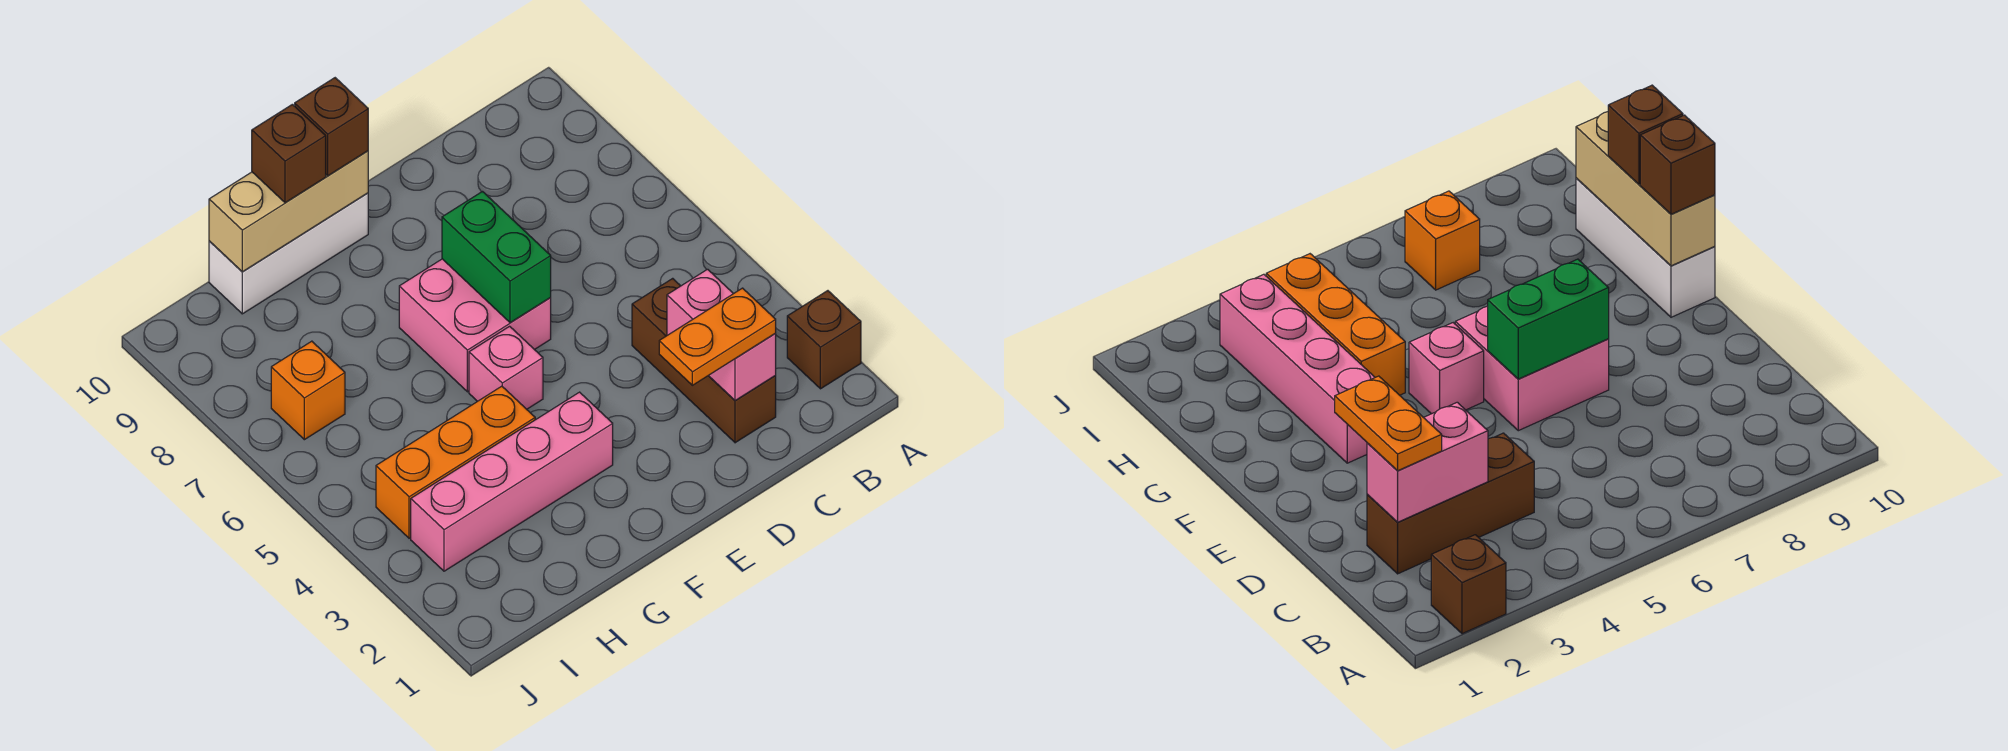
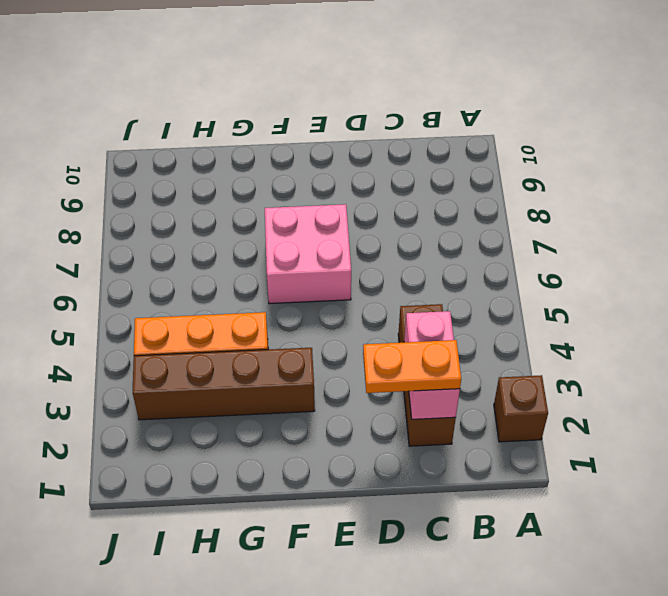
brown 1x4 brick [133,348,315,420] -> pink 1x4 brick [411,392,613,571]
none -> pink 1x1 brick [469,326,543,409]
none -> white 1x3 brick [209,193,368,314]
none -> orange 1x1 brick [271,341,345,440]

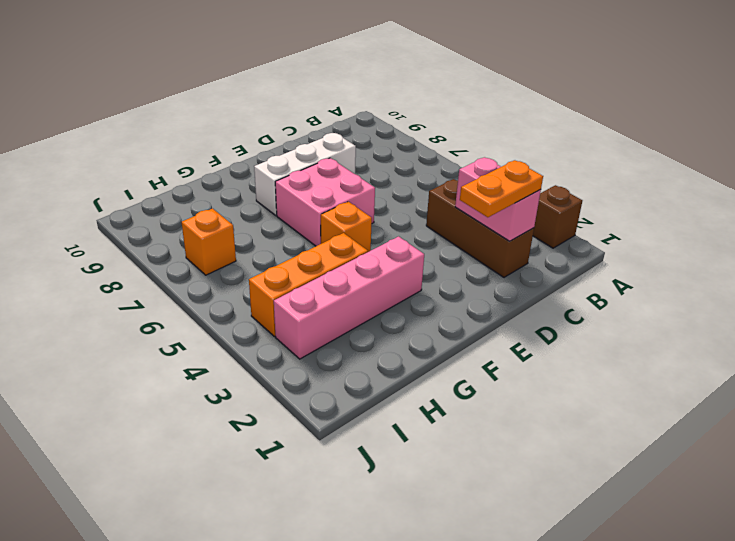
white 1x3 brick [254,133,356,215] -> white 1x3 brick moved to [209,193,368,314]
orange 1x1 brick [321,202,372,252] -> pink 1x1 brick [469,326,543,409]
none -> green 1x2 brick [442,192,551,323]
none -> tan 1x3 brick [209,151,368,272]
none -> brown 1x1 brick [295,78,368,176]

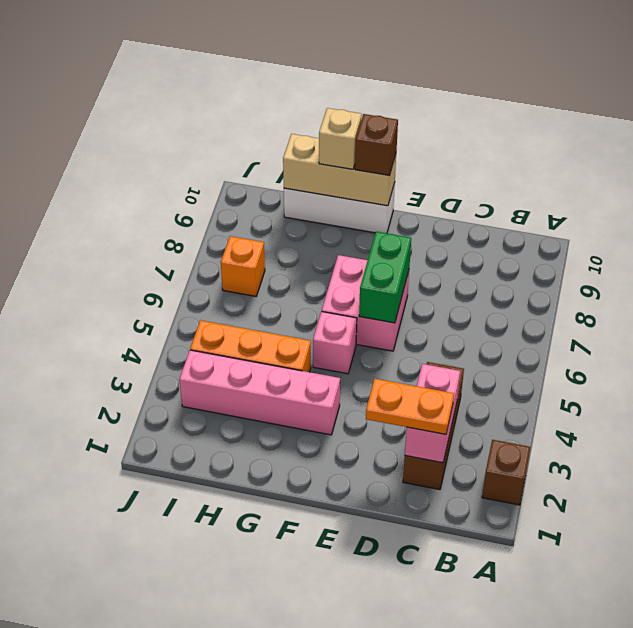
tan 1x1 brick [319,108,362,169] -> brown 1x1 brick [252,104,326,203]

